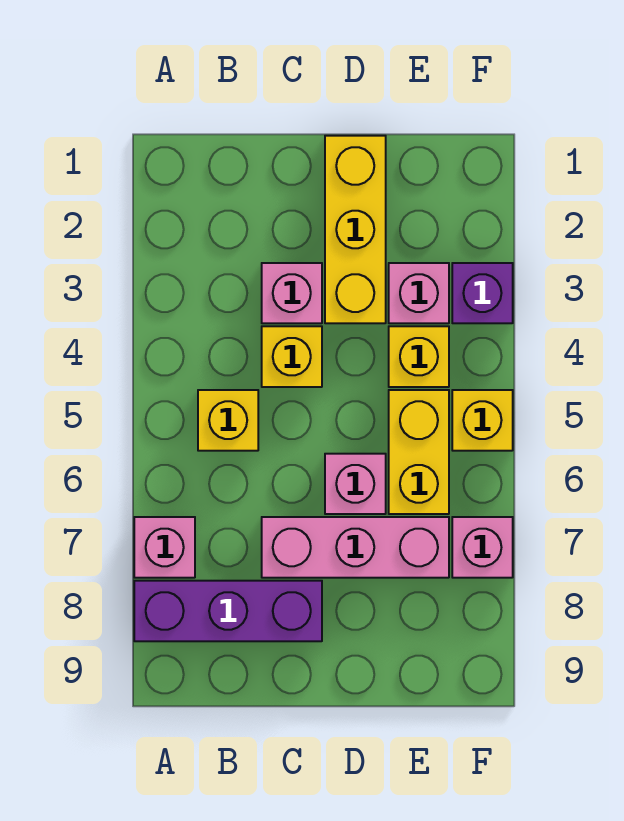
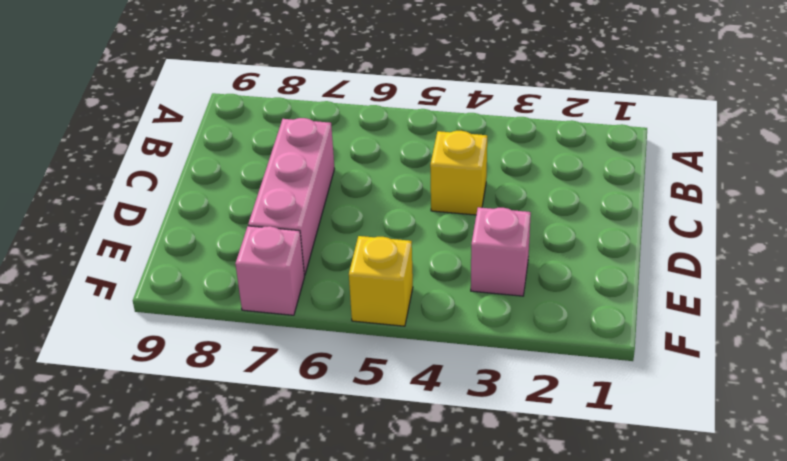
none -> pink 1x1 brick [134,517,195,578]
none -> purple 1x3 brick [134,581,322,641]
none -> yellow 1x1 brick [198,390,258,451]

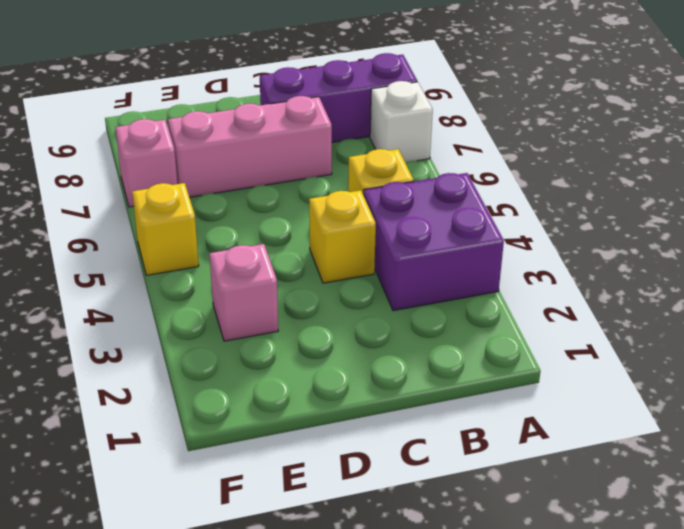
purple 2x2 brick [364,173,504,311] -> none
white 1x1 brick [370,81,433,163] -> pink 1x1 brick [134,517,195,578]
none -> pink 1x1 brick [262,263,322,323]
none -> yellow 1x3 brick [325,136,386,323]
none -> pink 1x1 brick [325,454,386,514]

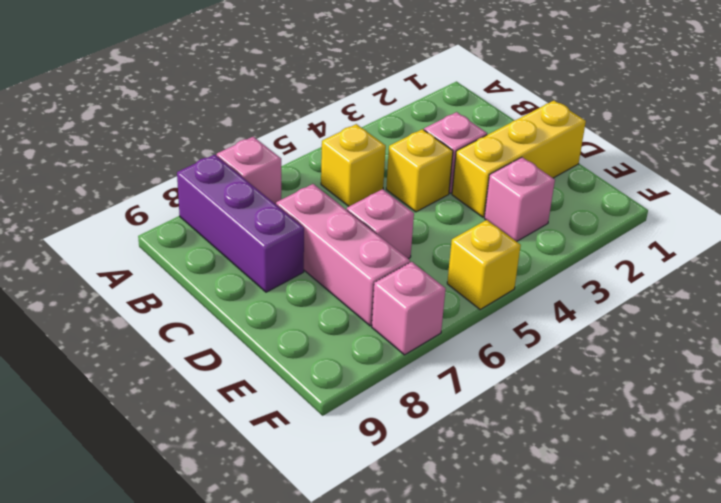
none -> yellow 1x1 brick [389,326,449,387]
none -> yellow 1x2 brick [389,390,449,514]
none -> purple 1x1 brick [452,263,513,323]

